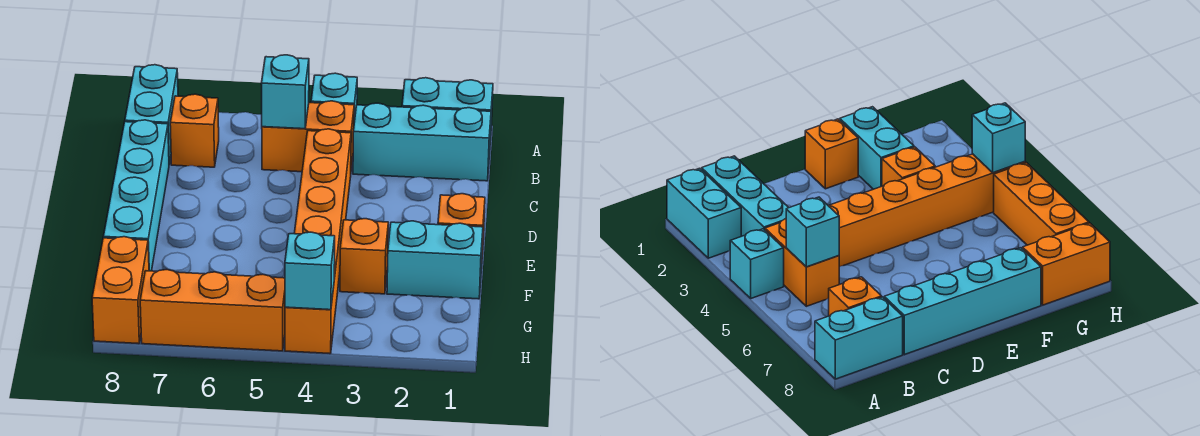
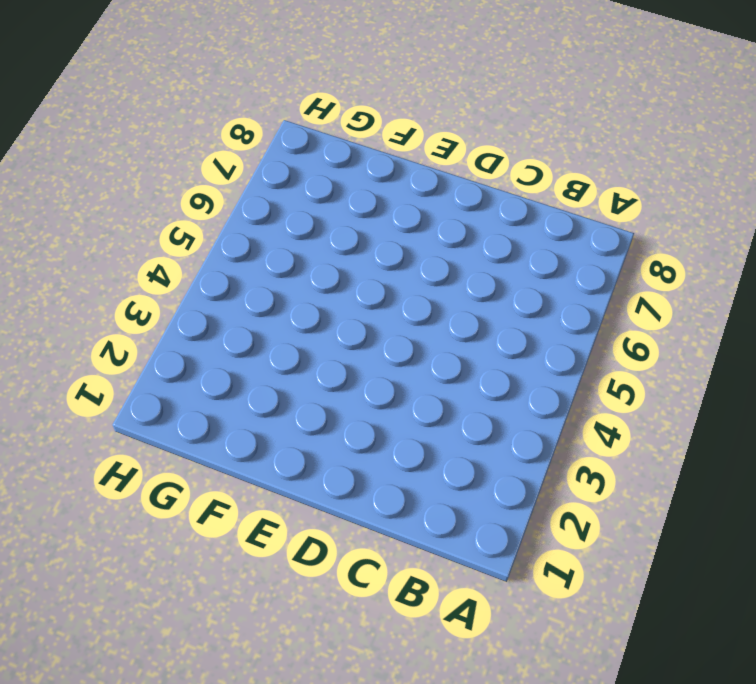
none -> cyan 1x2 brick [402,78,493,140]
none -> cyan 1x1 brick [311,73,357,122]
none -> cyan 1x2 brick [125,65,178,164]

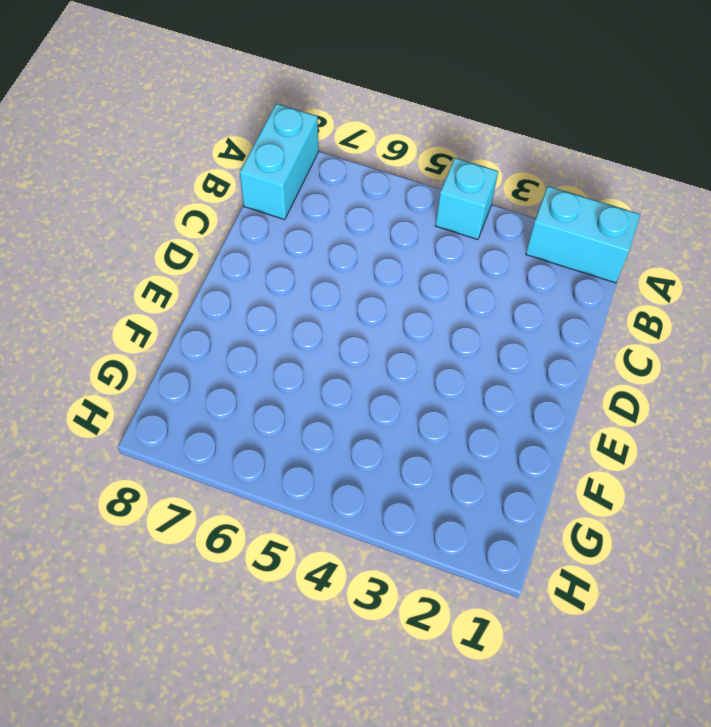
none -> cyan 1x3 brick [353,103,491,181]
none -> orange 1x2 brick [262,101,354,172]
none -> orange 1x1 brick [170,94,219,167]

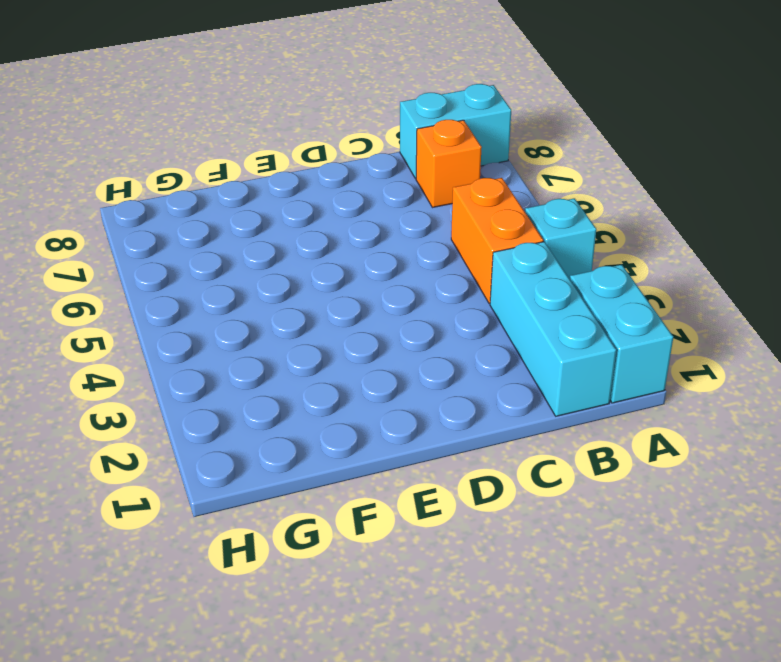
none -> orange 1x6 brick [285,129,351,354]
none -> cyan 1x4 brick [103,120,169,271]
none -> orange 1x1 brick [438,194,485,268]

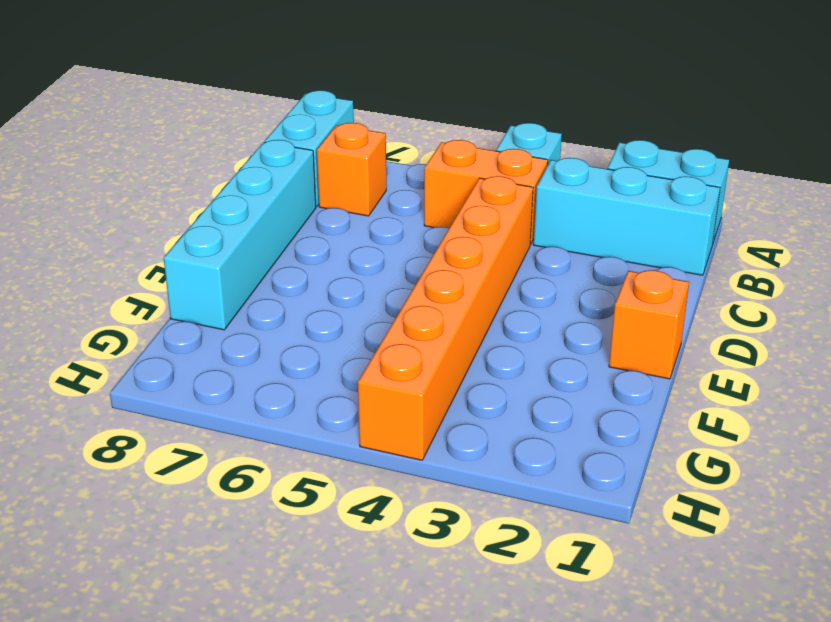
none -> cyan 1x2 brick [387,221,483,299]
none -> orange 1x1 brick [340,219,388,294]
none -> orange 1x2 brick [92,237,149,344]

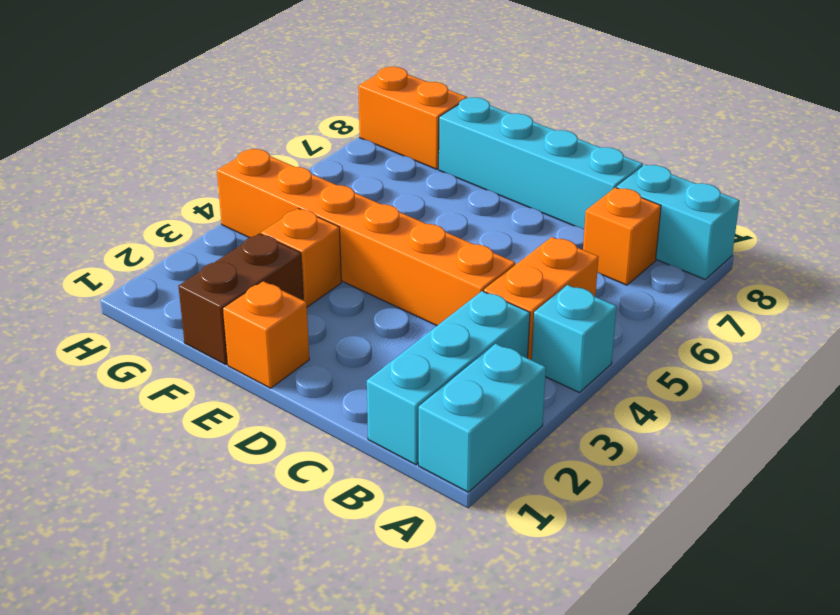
brown 1x2 brick [178,233,303,365] -> cyan 1x2 brick [387,221,483,299]
none -> orange 1x3 brick [140,270,285,351]
none -> cyan 1x1 brick [261,55,309,129]
none -> cyan 1x1 brick [285,232,335,310]

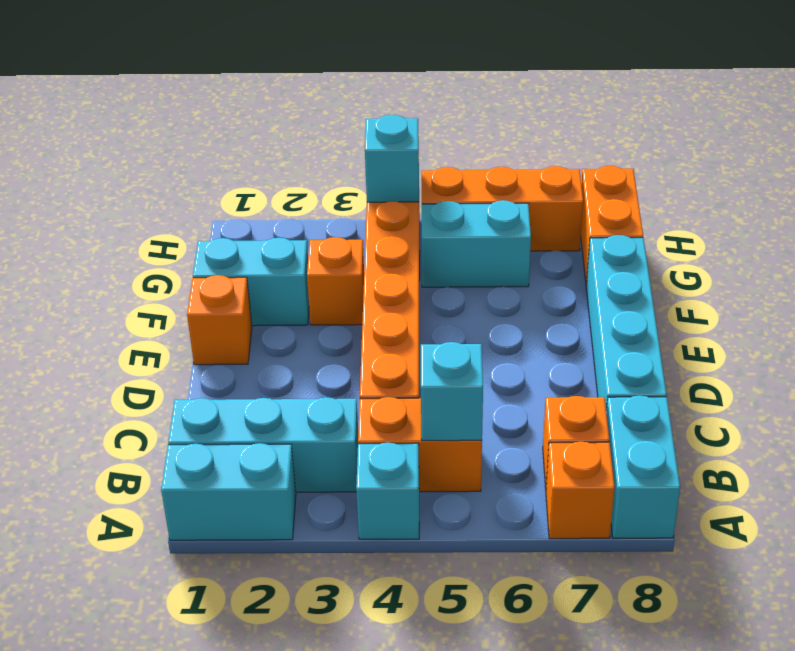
orange 1x1 brick [546,441,615,539] -> none
cyan 1x2 brick [422,200,531,287] -> none

